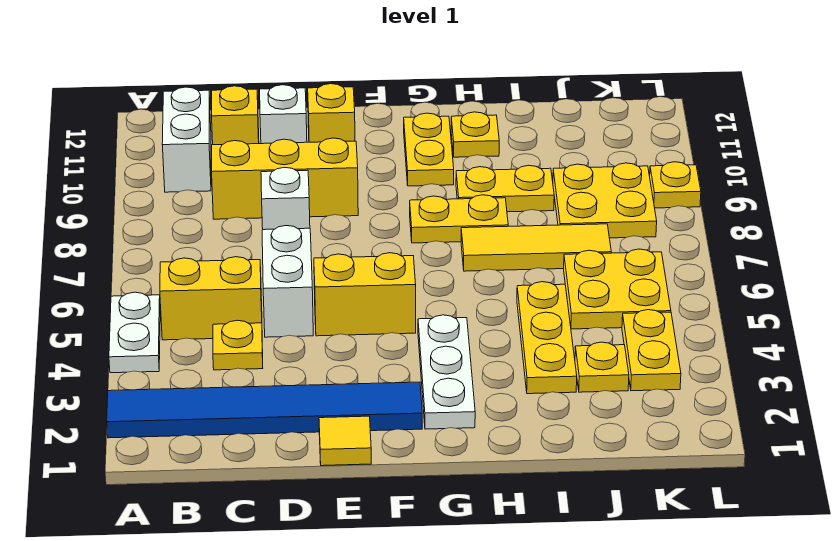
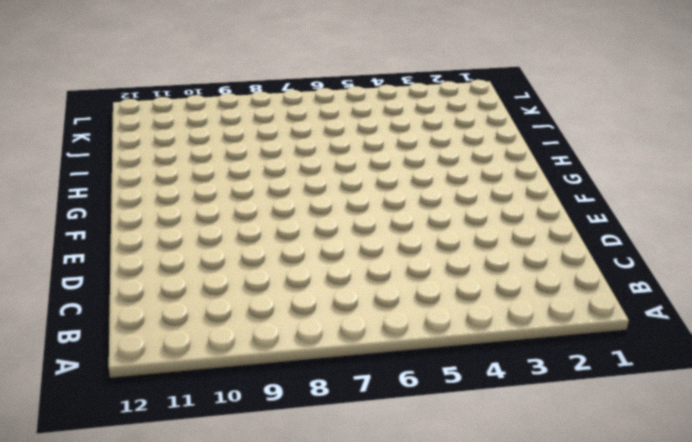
none -> blue 1x6 tile [107,382,422,438]
none -> white 1x2 plate [109,292,160,373]
none -> yellow 1x2 brick [160,257,262,340]

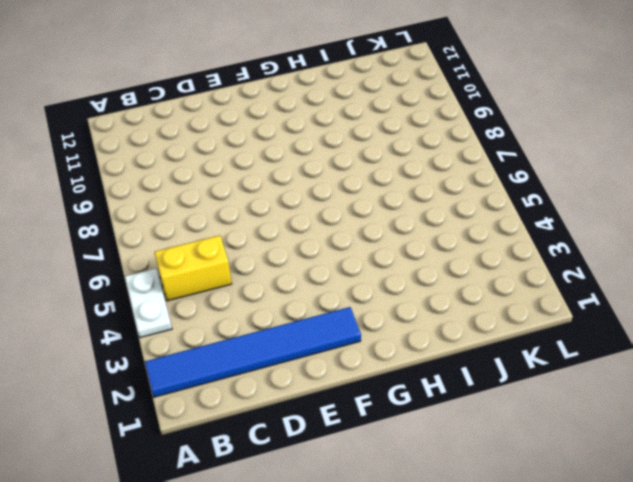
none -> white 1x2 brick [162,87,211,192]
none -> yellow 1x1 plate [213,320,263,370]
none -> yellow 1x3 brick [212,138,358,219]

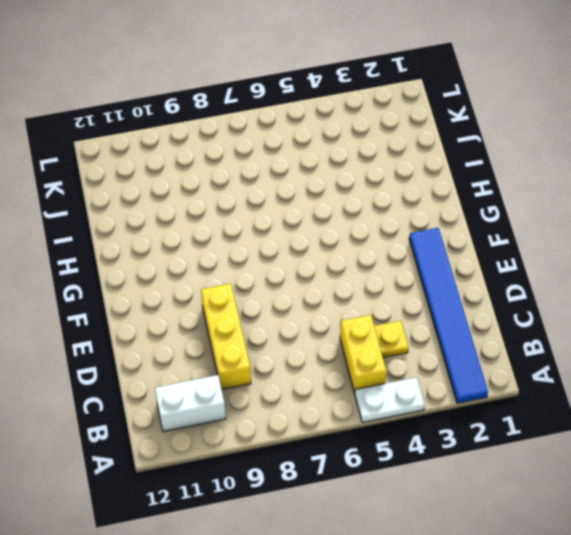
none -> yellow 1x1 brick [212,86,259,145]
none -> white 1x2 brick [262,226,313,337]
none -> white 1x1 brick [261,167,310,230]

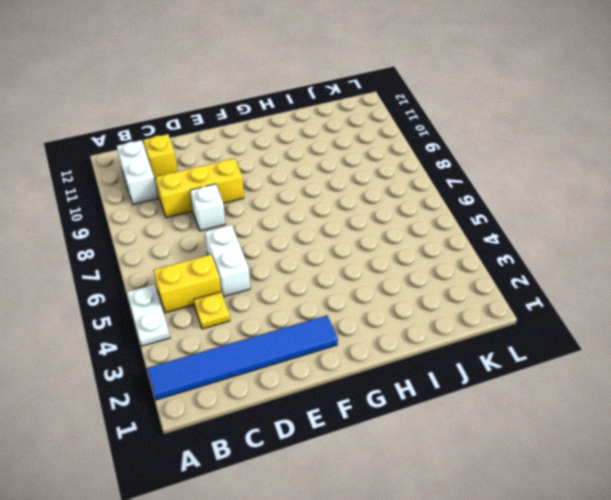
none -> white 1x1 brick [260,85,307,144]
none -> yellow 1x1 tile [319,416,371,466]
none -> yellow 1x2 brick [314,253,416,336]

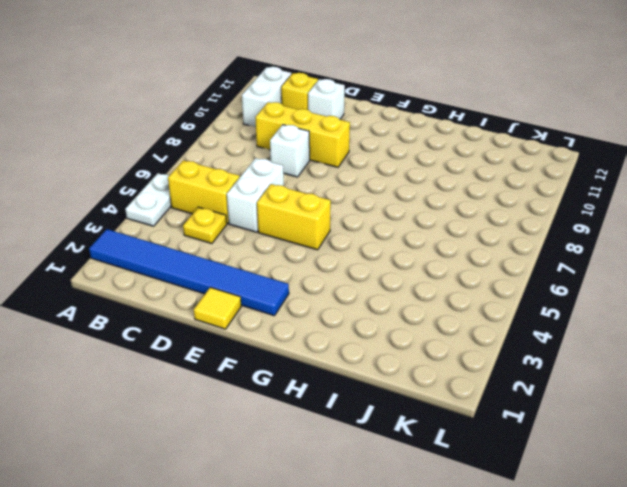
none -> yellow 1x1 brick [308,84,355,142]
none -> white 1x3 plate [418,315,475,429]
none -> yellow 1x2 plate [410,195,508,243]

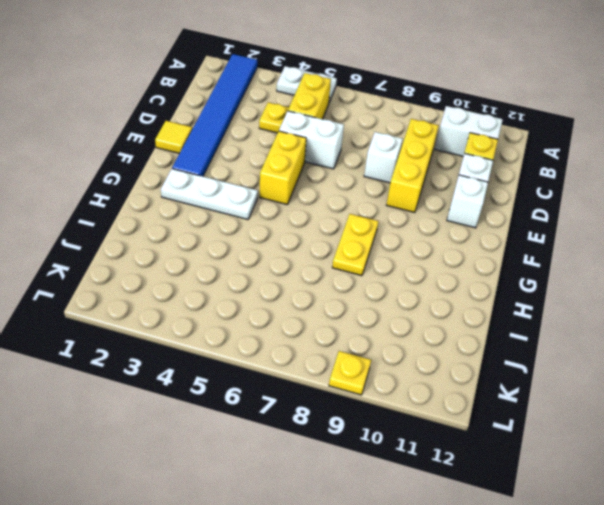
white 1x1 brick [447,175,488,228] -> yellow 1x1 brick [308,84,355,142]
none -> yellow 1x2 plate [404,113,454,186]
none -> yellow 1x3 tile [461,224,611,271]
none -> yellow 1x2 plate [456,165,554,212]

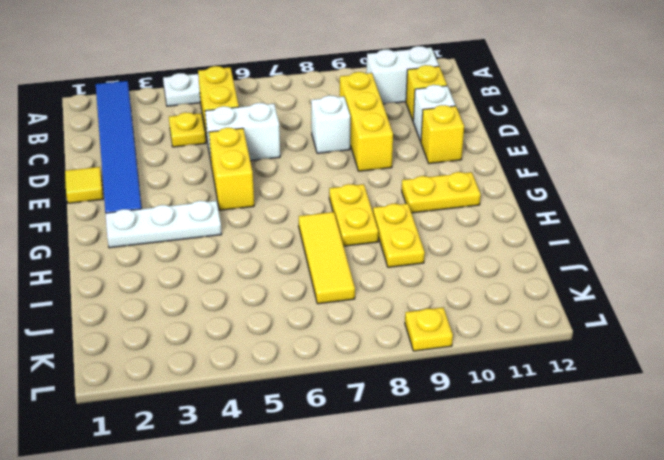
none -> yellow 1x1 plate [451,112,499,157]
none -> yellow 1x3 plate [517,282,577,394]
none -> yellow 1x1 plate [575,342,629,392]

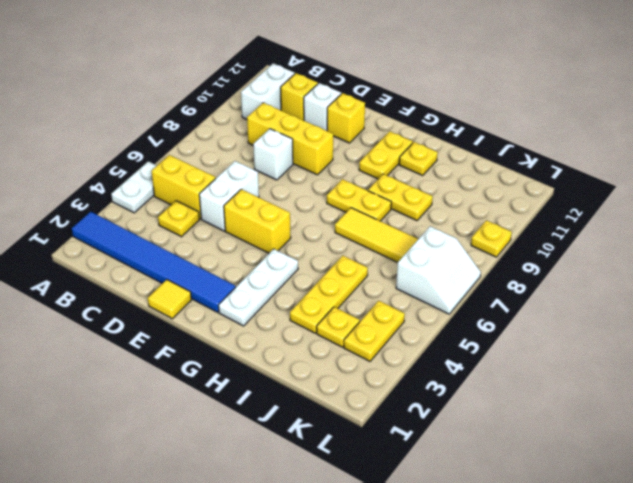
white 2x2 slope [396,226,481,314] -> yellow 2x2 plate [564,249,671,329]
none -> yellow 2x2 plate [553,163,657,238]

